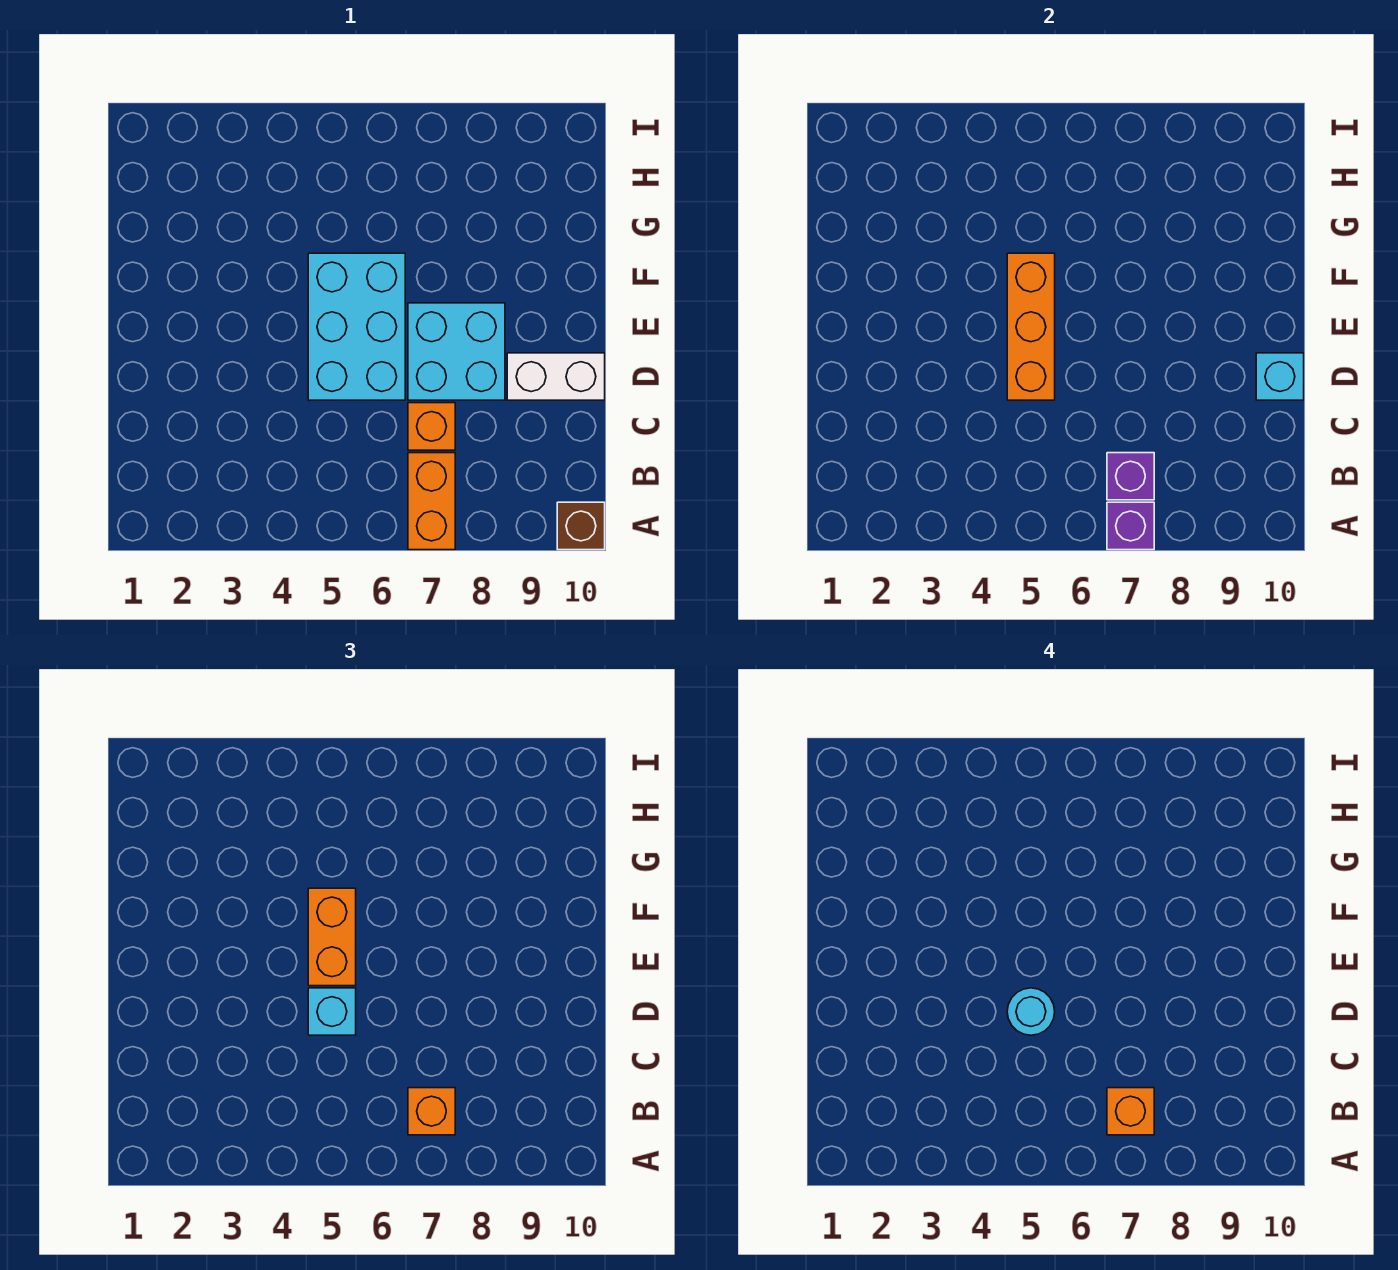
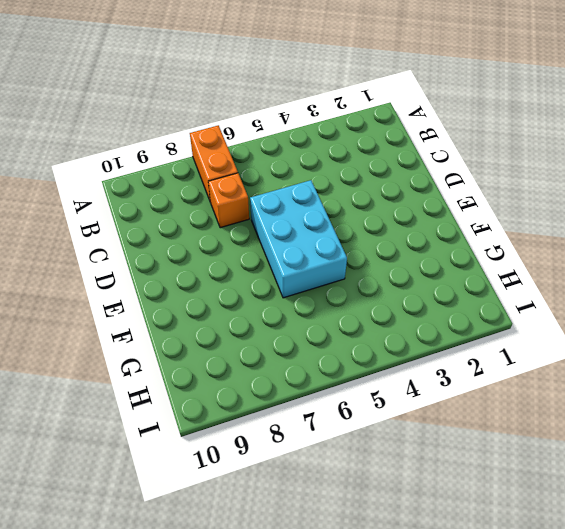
none -> brown 1x1 brick [557,502,605,550]
none -> cyan 2x2 brick [408,303,505,400]
none -> white 1x2 brick [507,353,605,400]

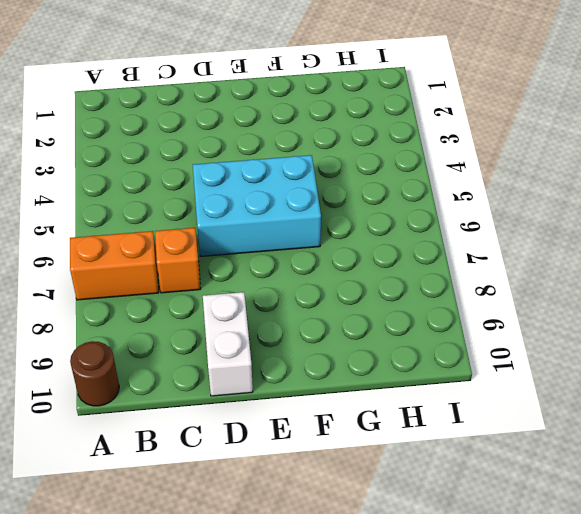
brown 1x1 round brick [70,341,119,406] -> brown 1x1 brick [557,502,605,550]
none -> cyan 2x2 brick [408,303,505,400]
none -> purple 1x1 brick [1107,502,1154,550]
none -> purple 1x1 brick [1107,453,1154,500]

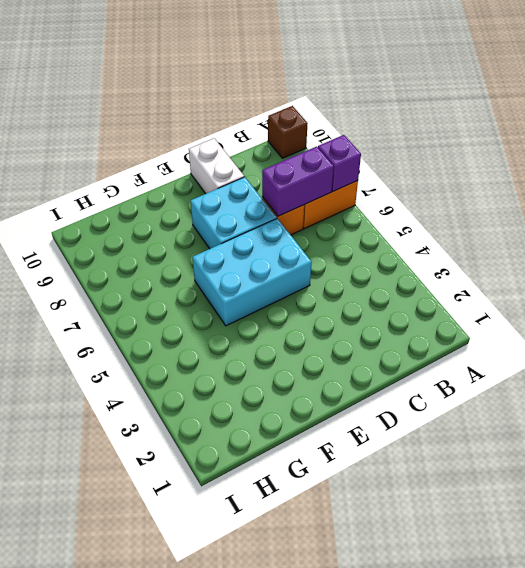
purple 1x2 brick [262,147,334,216] -> purple 1x1 brick [1107,453,1154,500]
none -> orange 1x3 brick [1007,253,1055,400]
none -> cyan 1x1 brick [1256,353,1304,400]
none -> orange 1x1 brick [408,1088,455,1135]

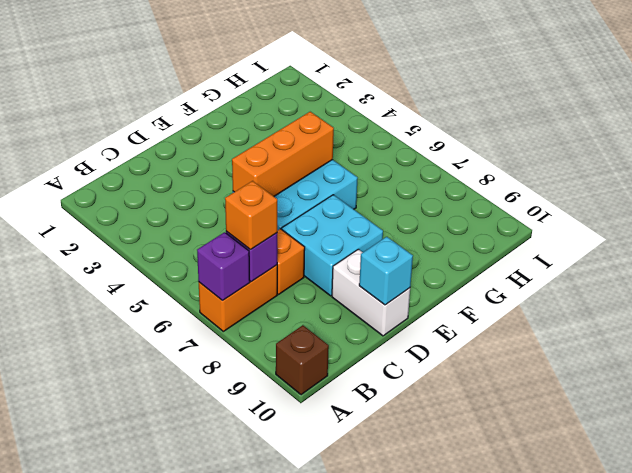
none -> cyan 1x1 brick [308,988,356,1035]
none -> orange 1x2 brick [308,888,356,986]
none -> orange 1x1 brick [1107,1088,1154,1135]

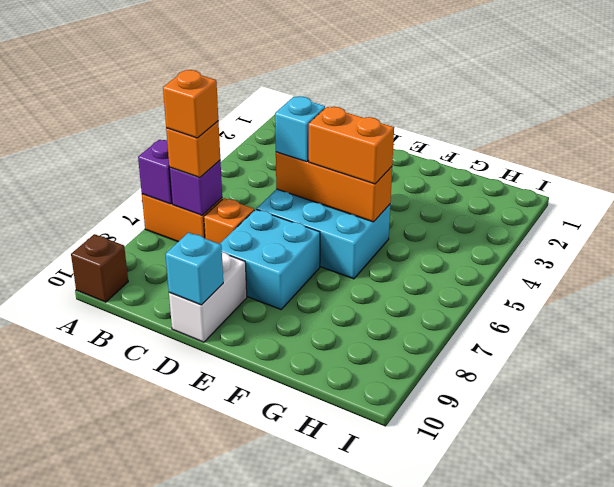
none -> cyan 1x1 round brick [1007,988,1055,1035]

